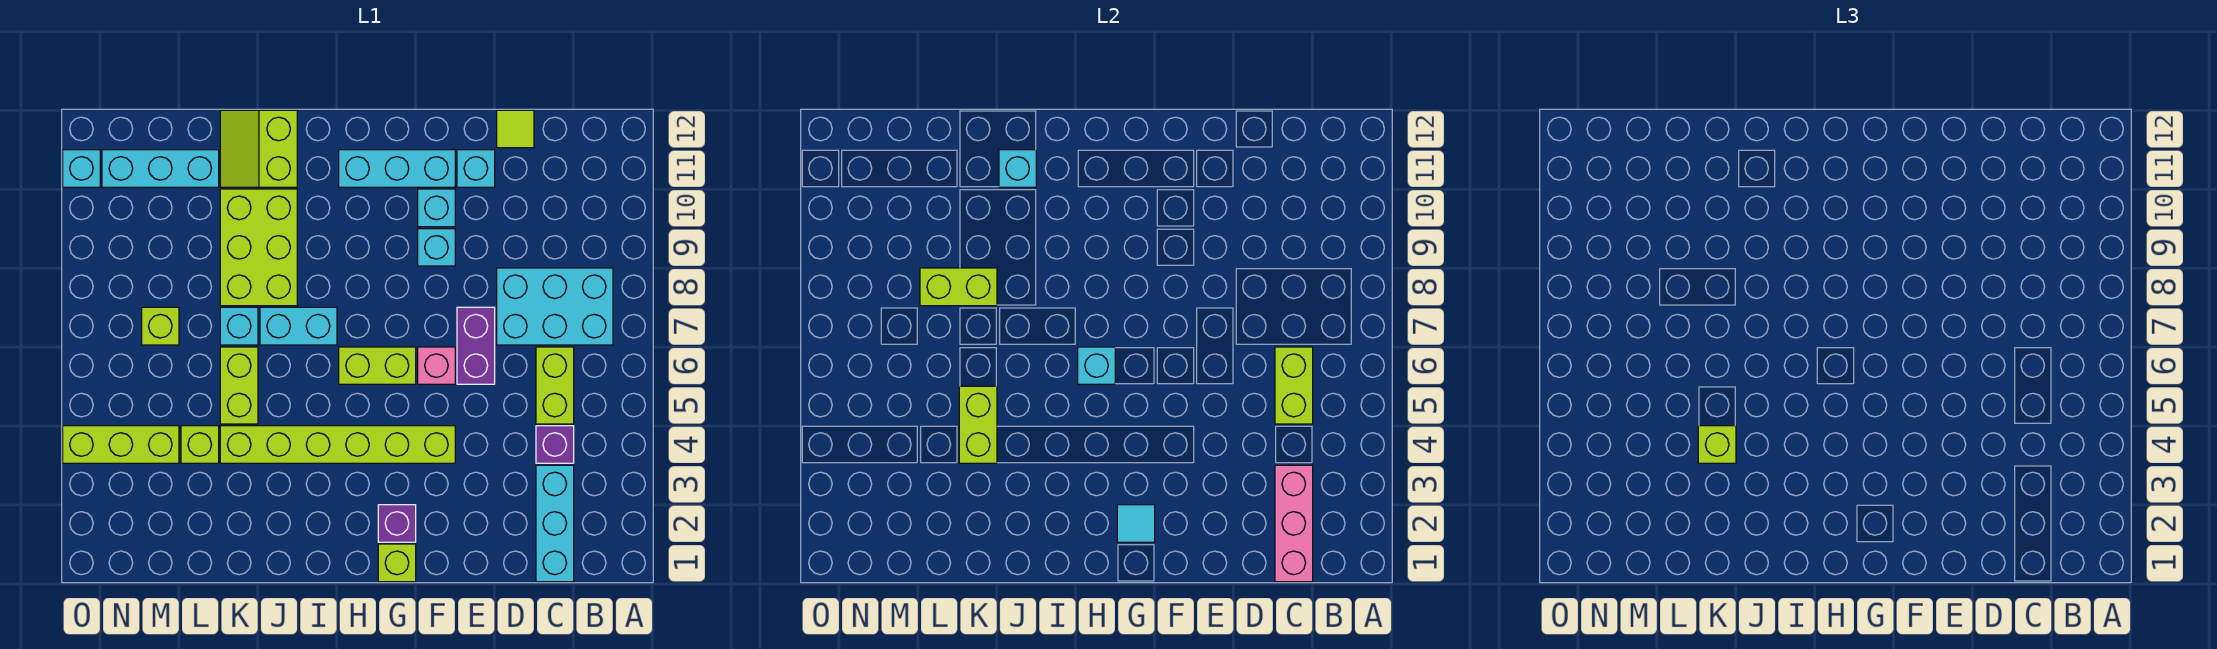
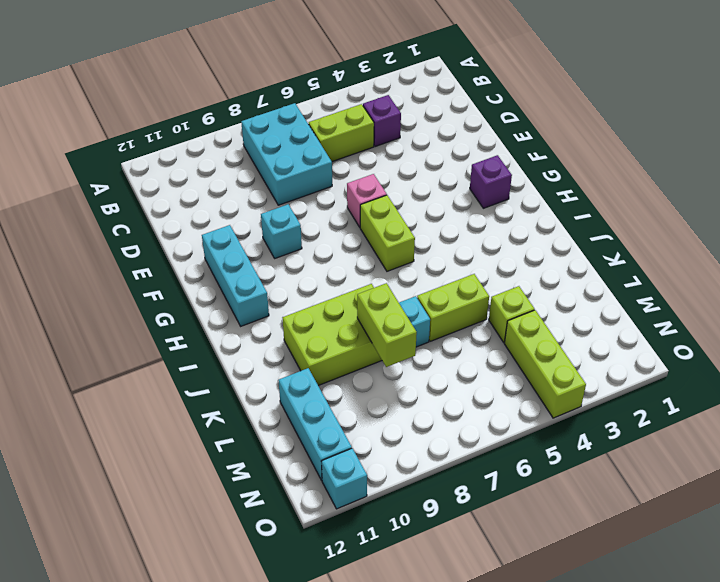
none -> cyan 1x3 brick [536,465,574,582]
none -> lime 1x1 tile [497,110,534,148]
none -> purple 1x2 brick [457,307,495,384]
none -> cyan 1x1 brick [457,150,495,187]

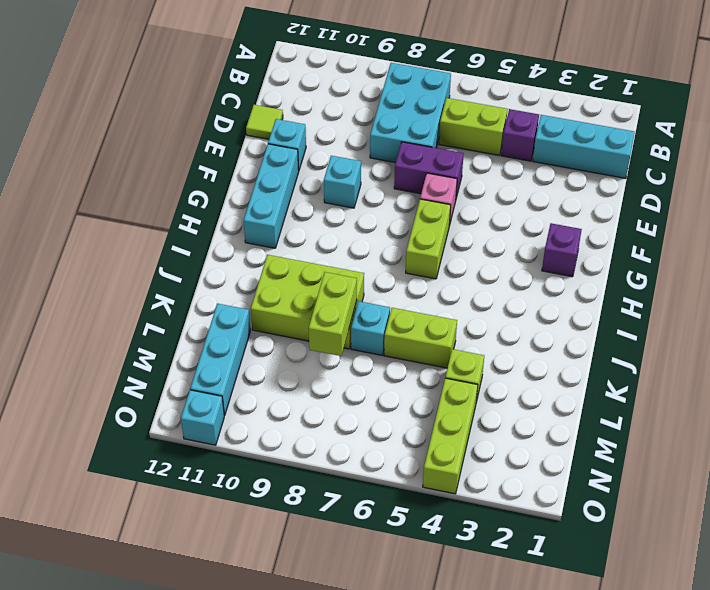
none -> lime 1x6 brick [220,426,455,463]
none -> cyan 1x1 brick [418,189,455,227]
none -> lime 1x1 brick [378,544,416,582]
none -> cyan 1x2 brick [260,307,337,345]

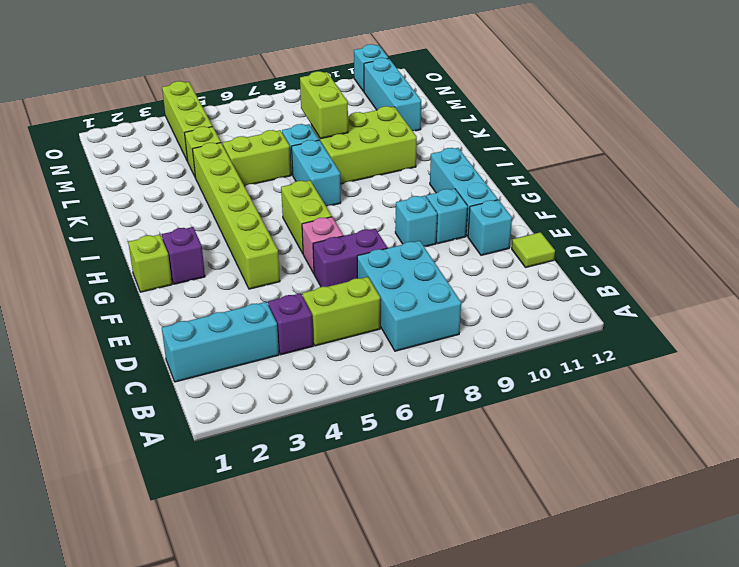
none -> lime 2x2 slope [220,110,297,187]
none -> lime 1x1 brick [142,307,179,345]
none -> pink 1x3 brick [1275,465,1313,582]
none -> lime 1x2 brick [1275,347,1313,424]

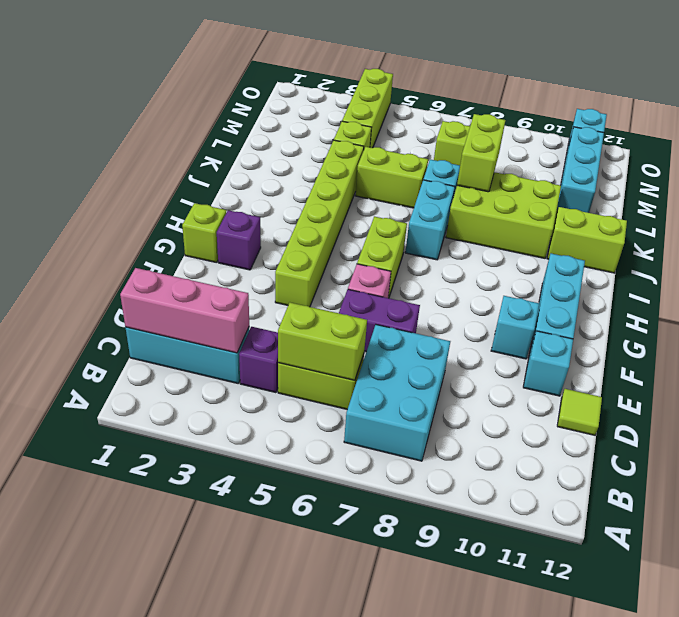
none -> cyan 1x1 brick [418,229,455,266]
none -> cyan 1x1 tile [1117,505,1155,542]
none -> cyan 1x1 brick [1078,347,1115,384]
none -> cyan 1x1 brick [999,150,1036,187]

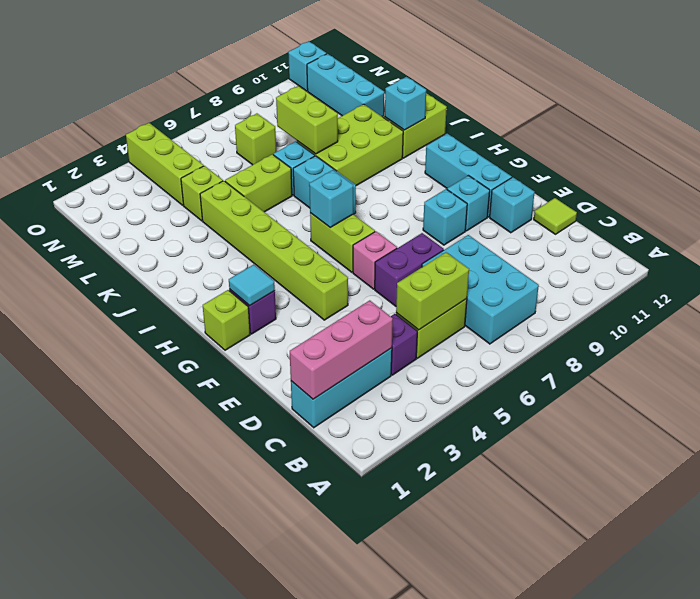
none -> lime 1x2 brick [959,386,997,463]
none -> lime 1x1 brick [1698,426,1736,463]

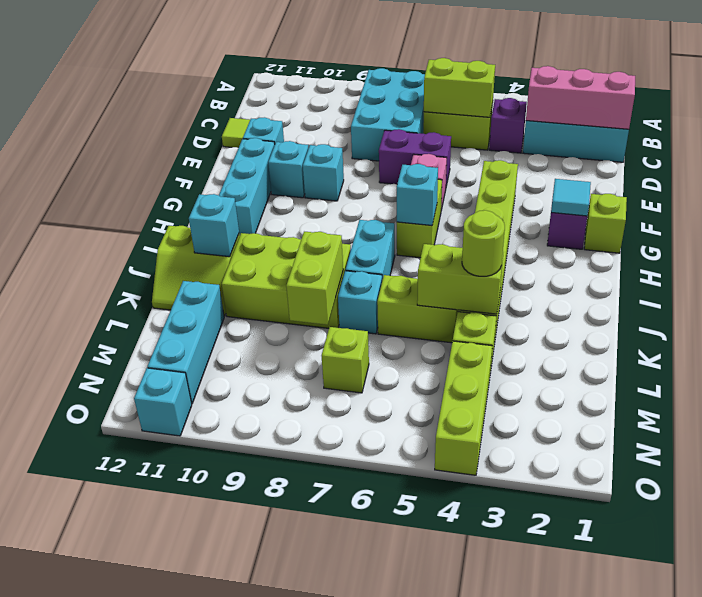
lime 1x1 round brick [462,210,505,276] -> lime 1x1 brick [1698,426,1736,463]

